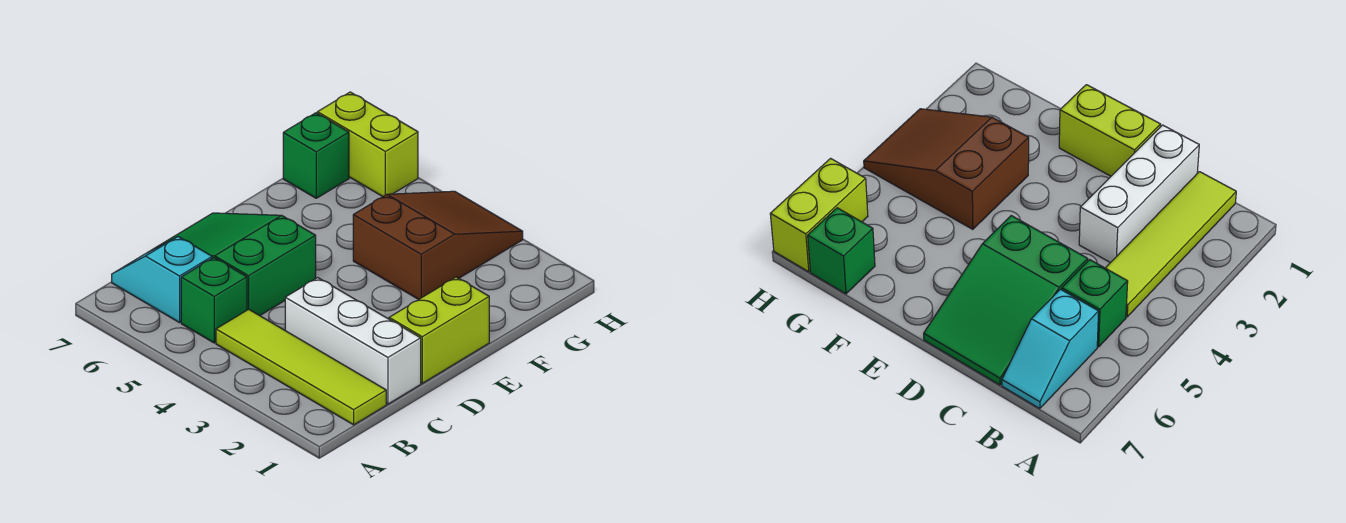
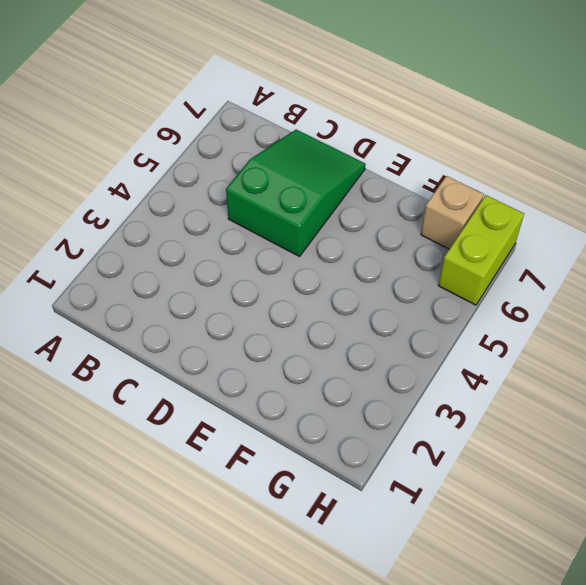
tan 1x1 brick [421,176,484,249] -> green 1x1 brick [283,113,349,198]
none -> lime 1x4 tile [216,309,386,425]
none -> green 1x1 brick [181,258,247,343]

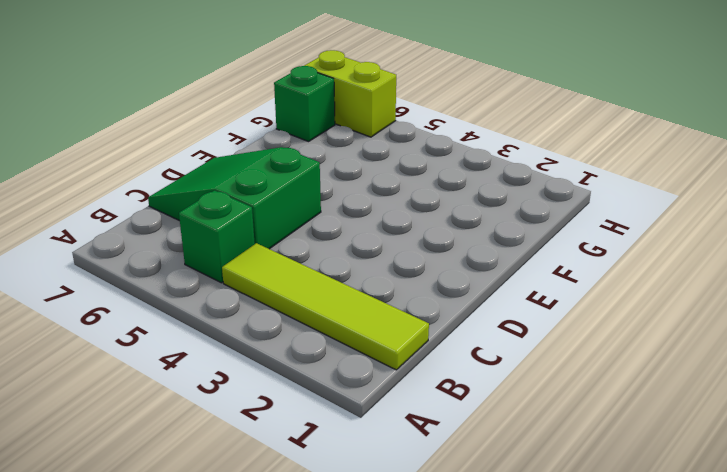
none -> cyan 1x2 slope [112,237,212,323]
none -> white 1x3 brick [285,278,421,404]

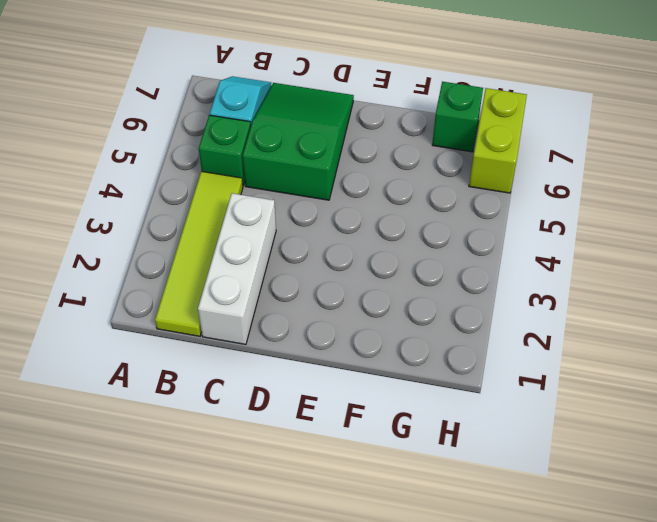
none -> lime 1x2 brick [389,277,489,383]
none -> brown 2x3 slope [353,191,523,299]

